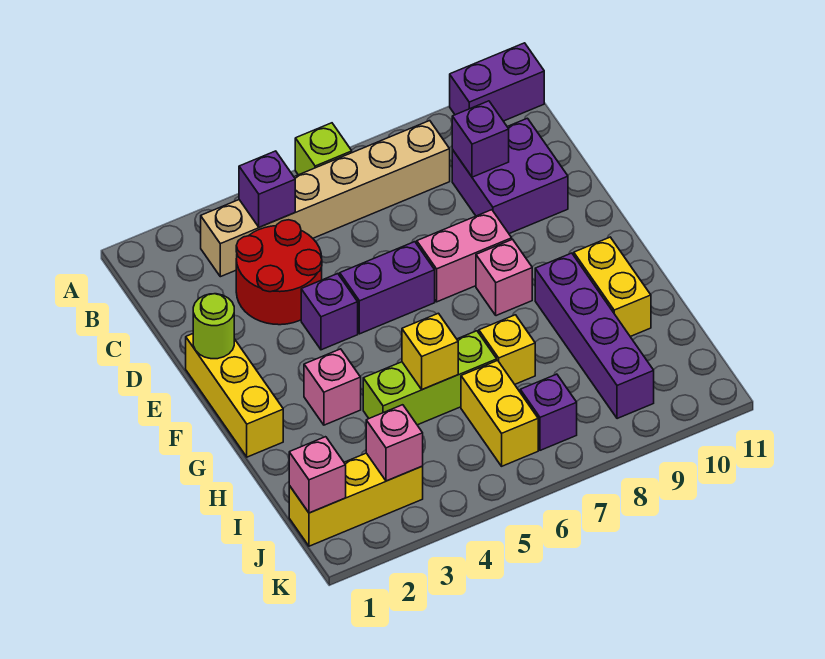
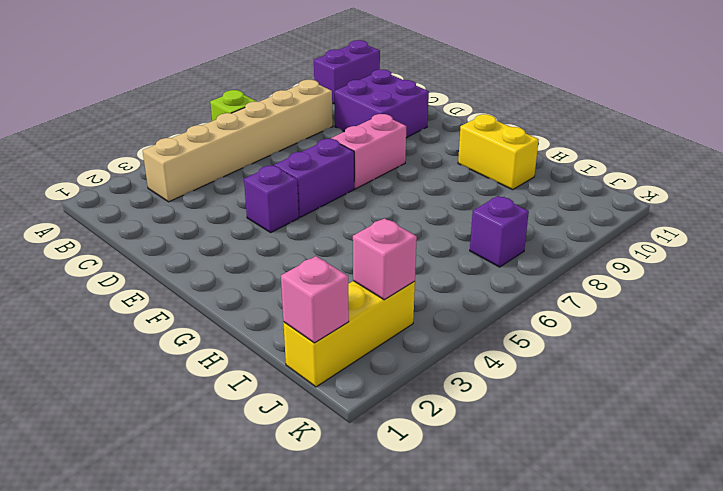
none -> red 2x2 round brick [236,220,322,325]
none -> yellow 1x3 brick [186,334,283,457]
none -> pink 1x1 brick [476,239,532,316]

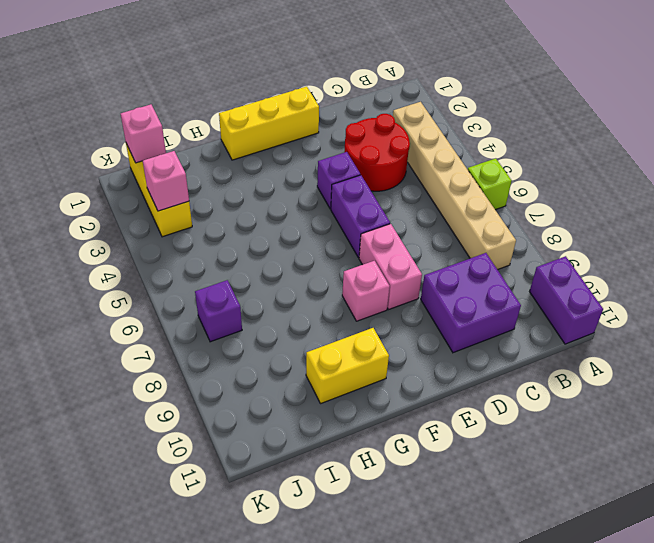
none -> pink 1x1 brick [304,349,361,425]
none -> purple 1x4 brick [535,253,654,419]
none -> lime 1x3 brick [363,331,497,425]

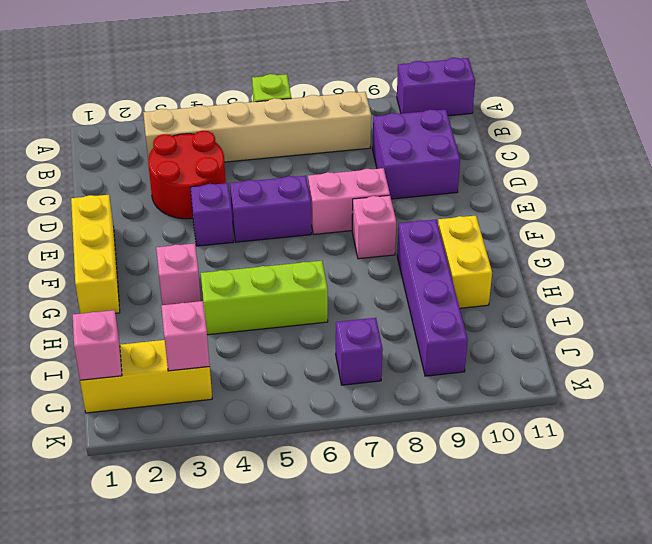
none -> yellow 1x1 brick [479,315,535,384]
none -> yellow 1x2 brick [461,360,538,466]
none -> purple 1x1 brick [239,151,295,227]

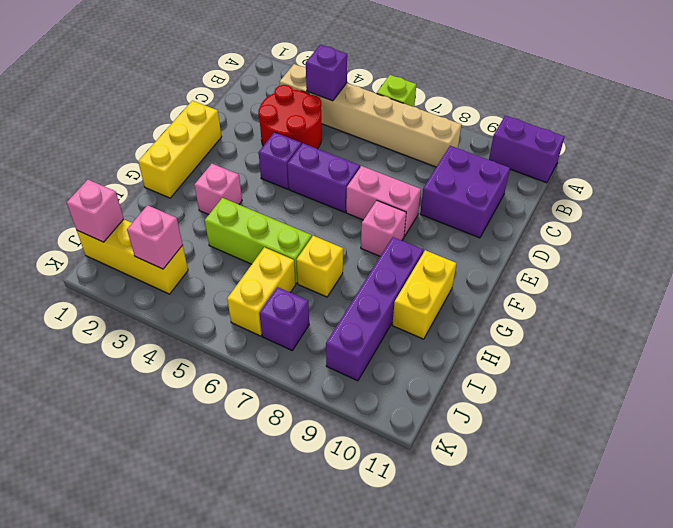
none -> purple 1x1 brick [452,101,509,177]
none -> lime 1x1 round brick [193,294,234,359]
none -> yellow 1x1 brick [402,313,458,390]

